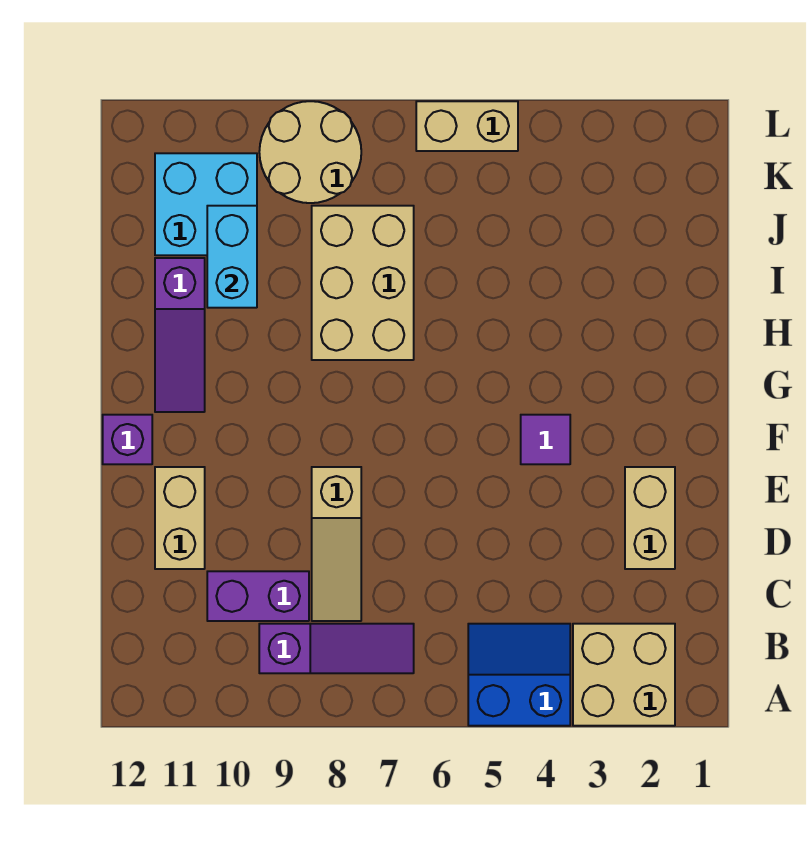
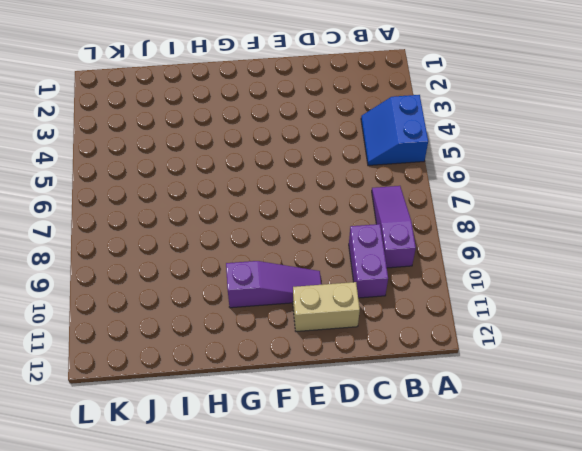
purple 1x3 slope [226,261,321,308] -> purple 1x3 slope moved to [155,258,205,412]
none -> tan 2x2 brick [573,624,675,726]
none -> tan 1x3 slope [312,467,361,621]
none -> tan 1x2 brick [625,467,675,569]

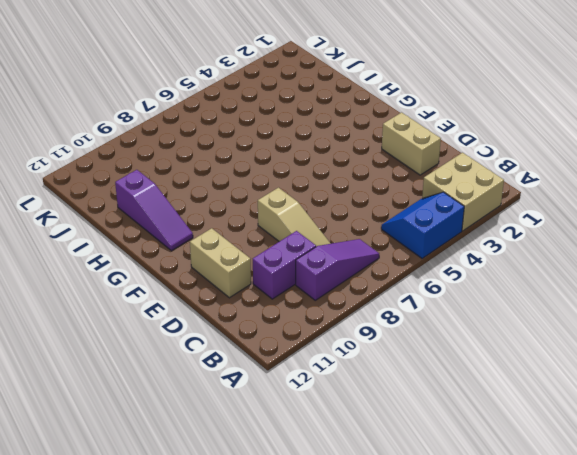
none -> purple 1x1 tile [521,415,570,464]
none -> purple 1x1 brick [103,415,152,464]
none -> tan 2x3 brick [312,206,414,360]

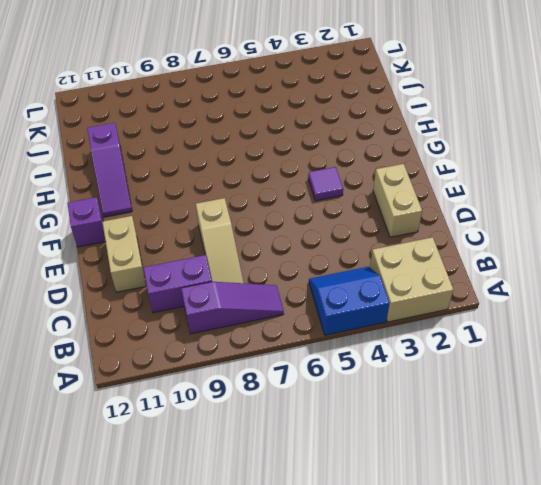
none -> tan 2x3 brick [312,206,414,360]
none -> cyan 2x2 brick [155,153,257,255]
none -> tan 2x2 round brick [259,101,361,203]

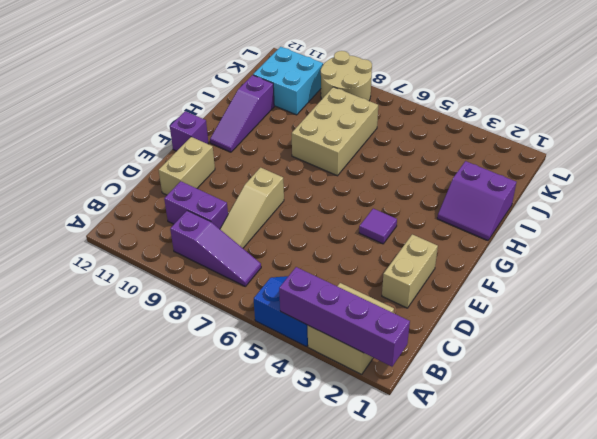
purple 1x4 brick [279,267,410,367] -> none
purple 2x2 slope [437,161,516,241] -> none
none -> tan 1x2 brick [416,101,518,151]
none -> cyan 1x2 brick [207,206,257,308]

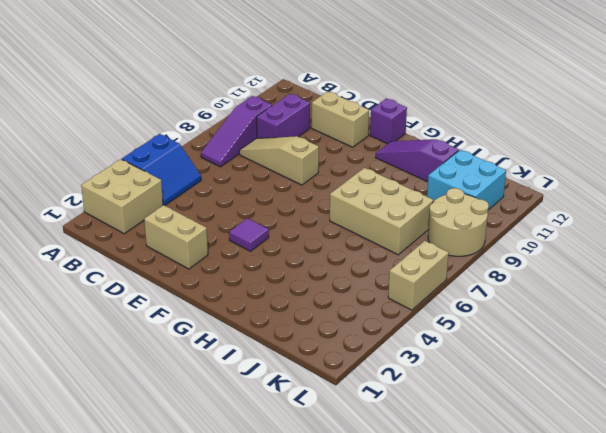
none -> cyan 1x2 brick [207,206,257,308]

